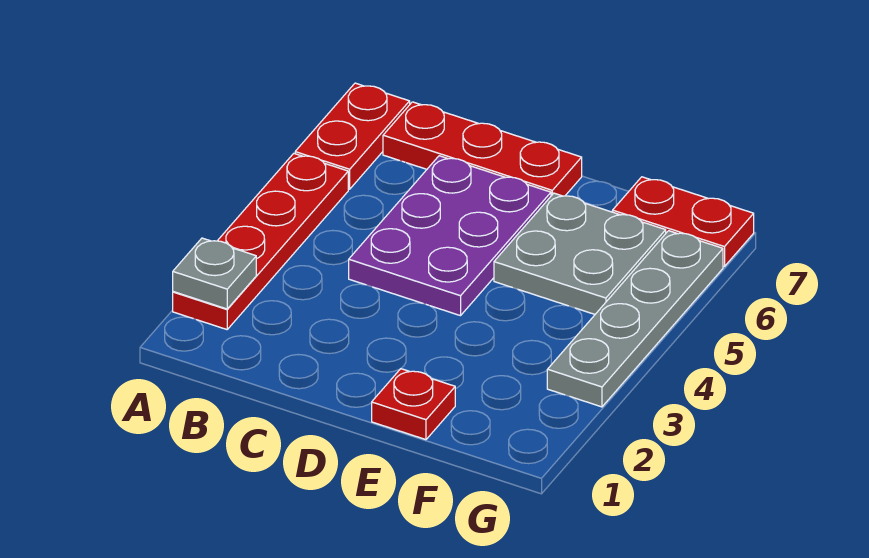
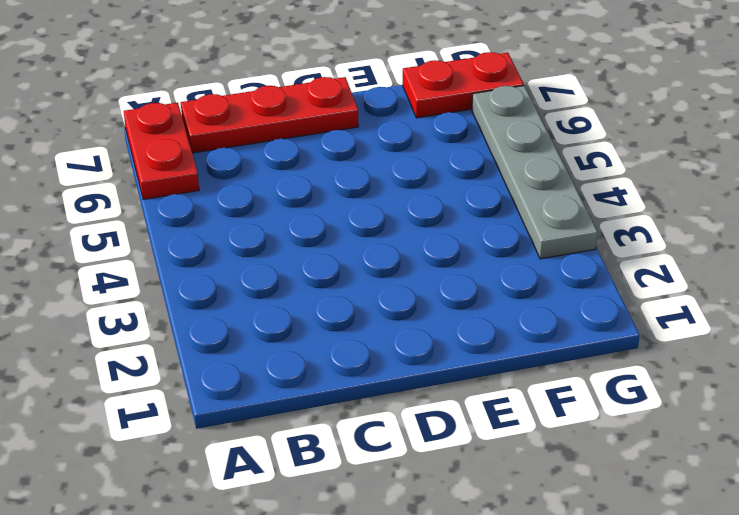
none -> red 1x4 plate [173,154,348,329]
none -> purple 2x3 plate [349,156,551,316]

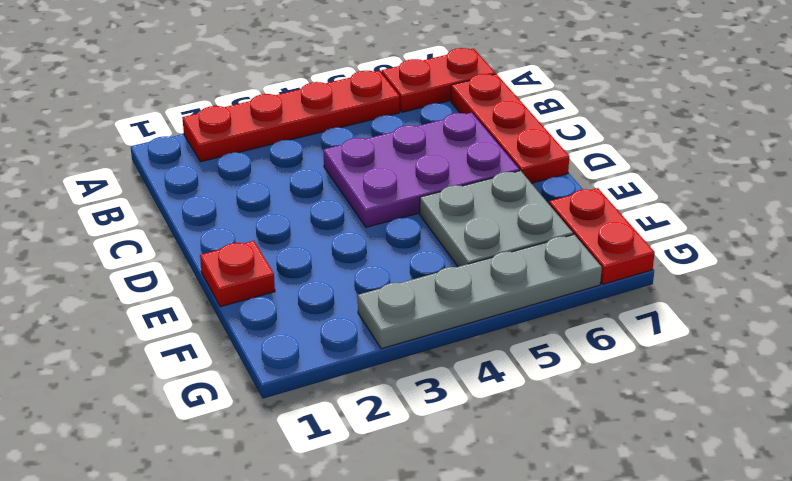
none -> grey 1x1 plate [173,238,256,309]

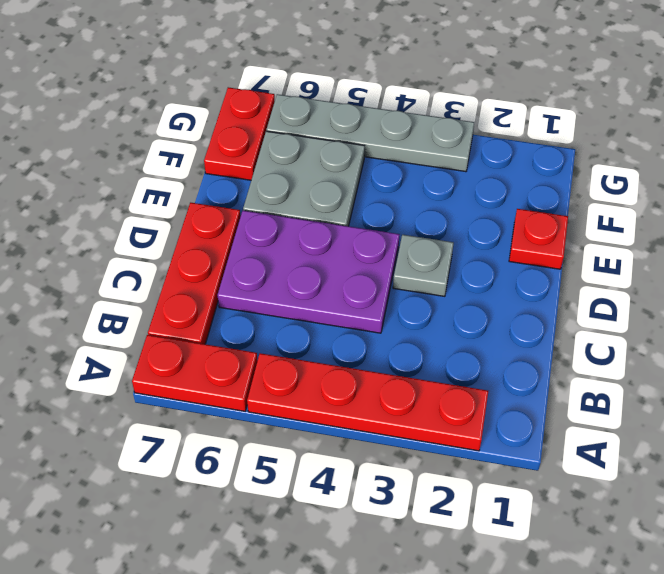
grey 1x1 plate [393,235,454,296] -> grey 1x1 plate moved to [173,238,256,309]

